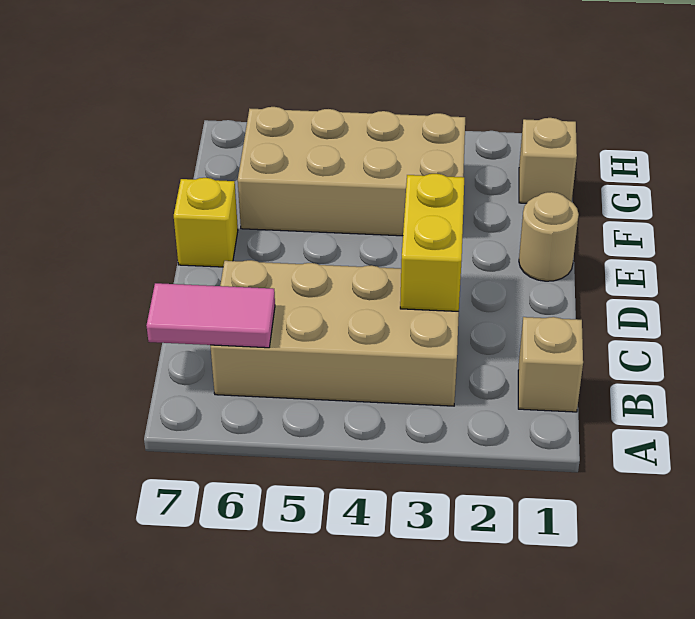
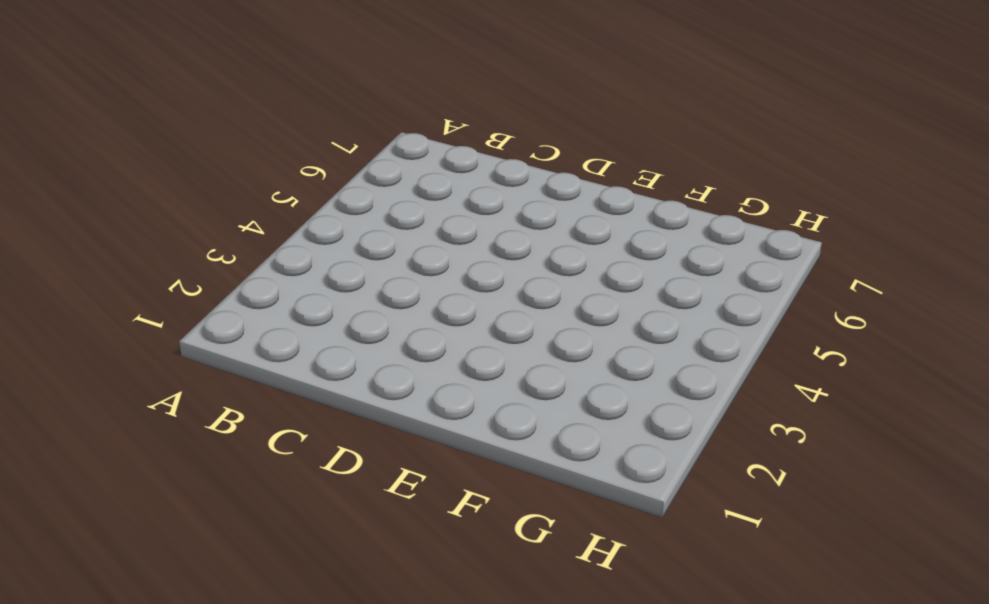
none -> tan 1x1 brick [518,317,583,412]
none -> tan 2x4 brick [210,260,459,406]

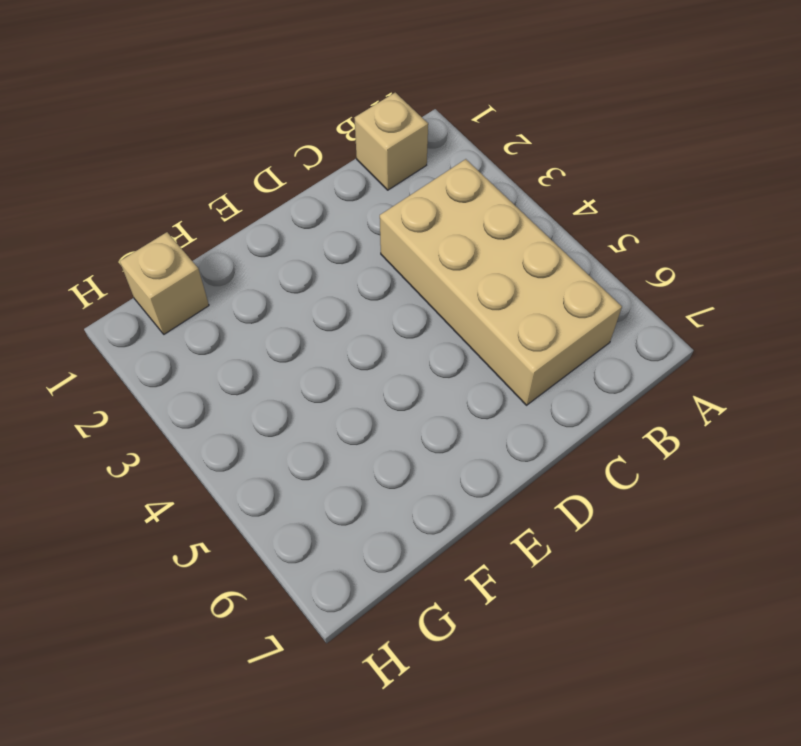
none -> tan 1x1 round brick [519,192,579,281]
none -> yellow 1x1 brick [174,178,238,267]

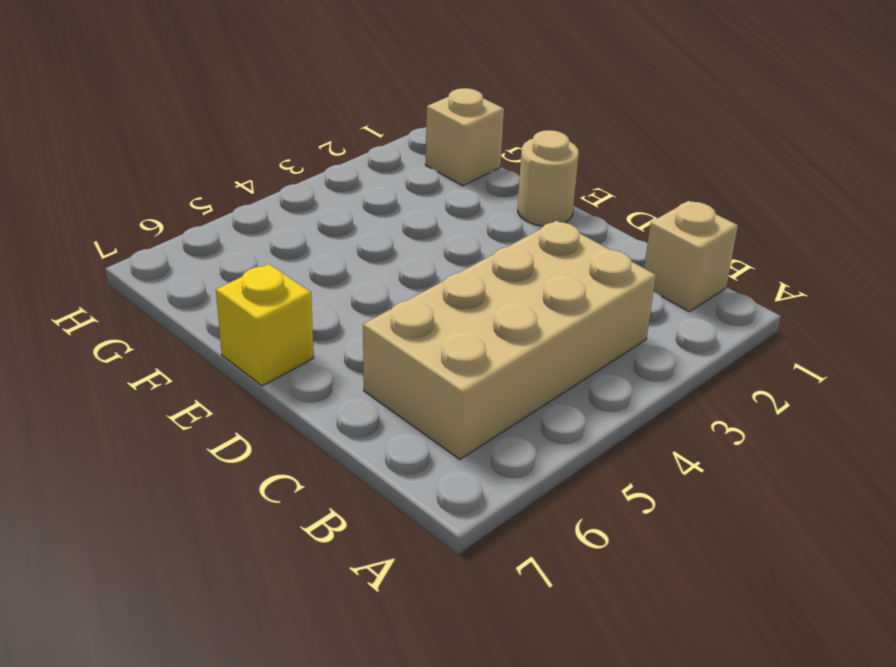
none -> tan 2x4 brick [238,107,465,236]
none -> pink 1x2 tile [146,283,275,348]

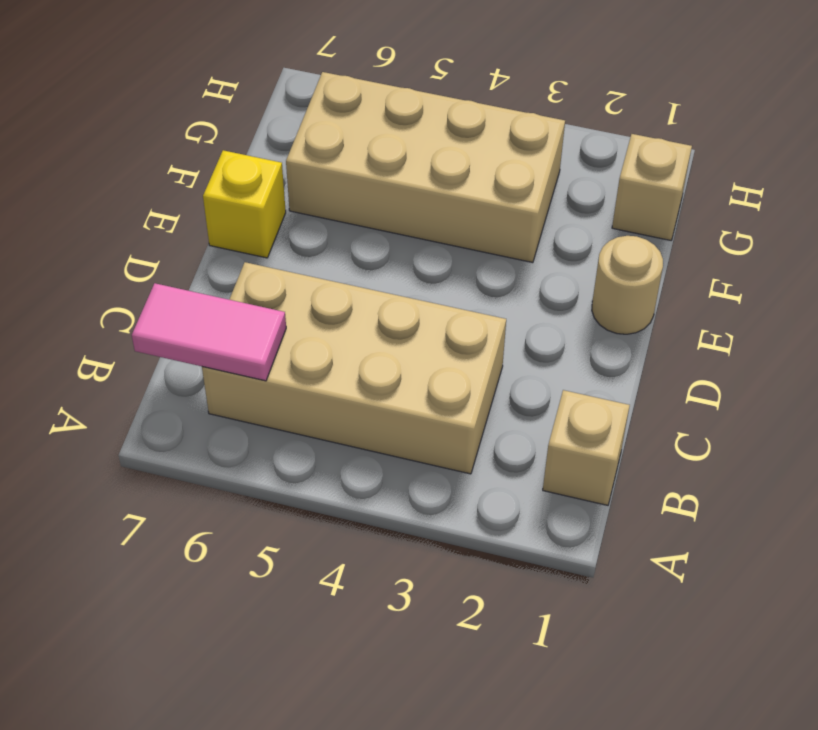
none -> yellow 1x2 brick [400,174,464,311]

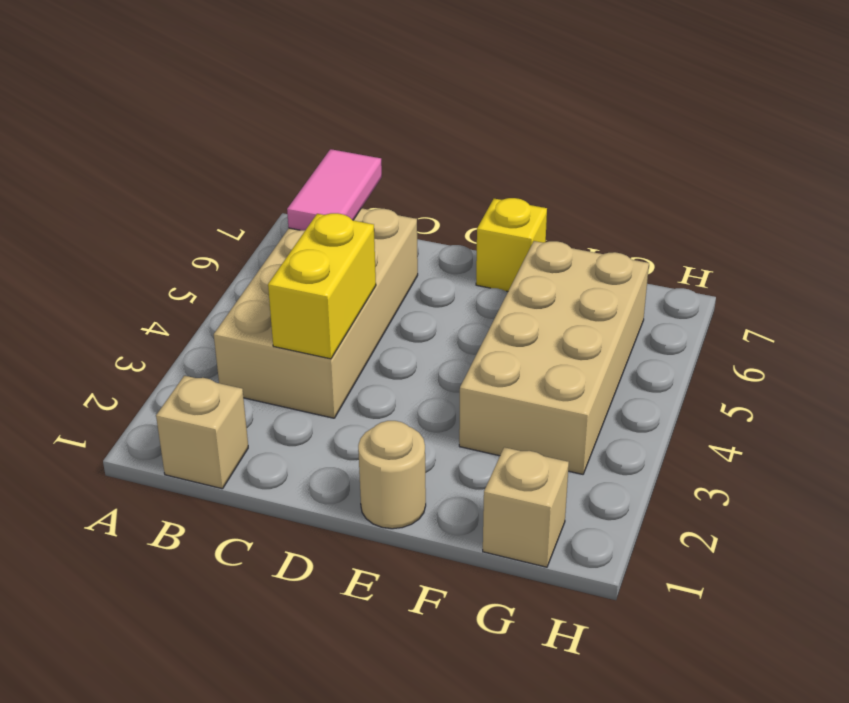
yellow 1x2 brick [268,213,376,359] -> yellow 1x2 brick turned to [400,174,464,311]

